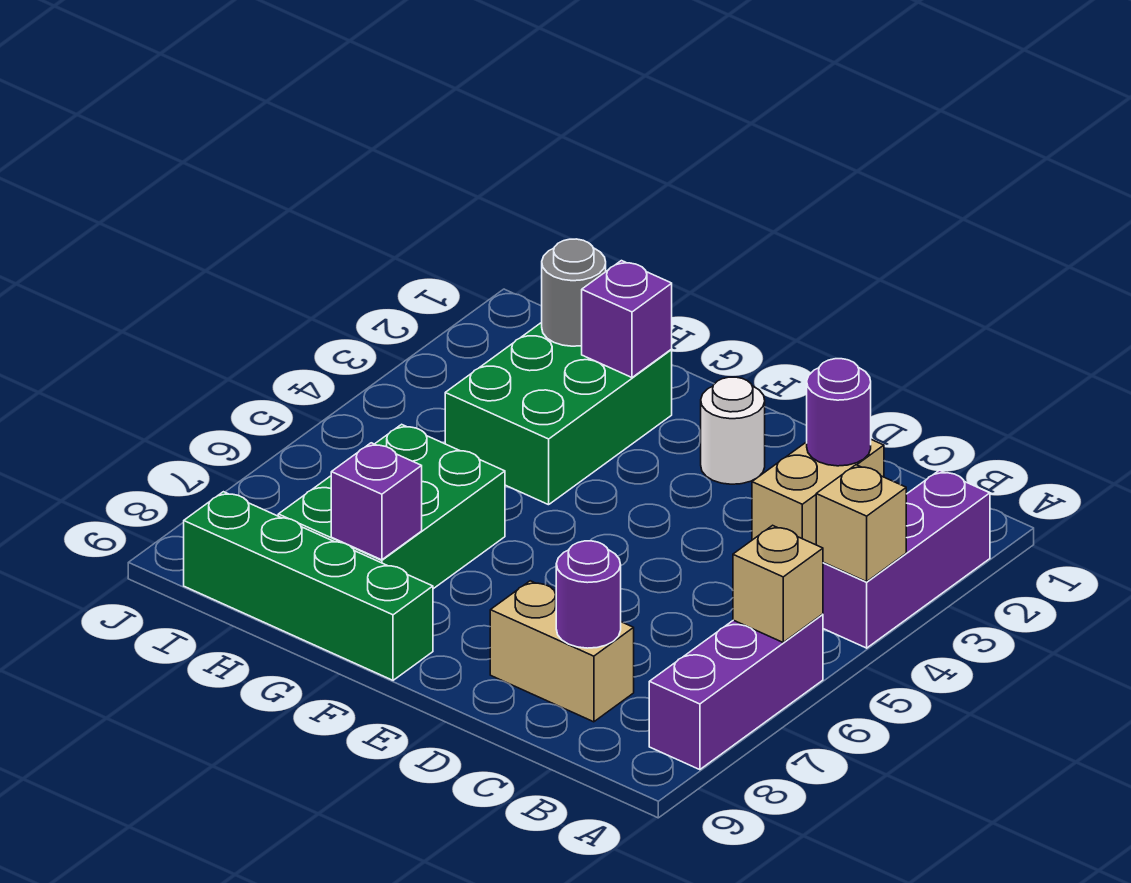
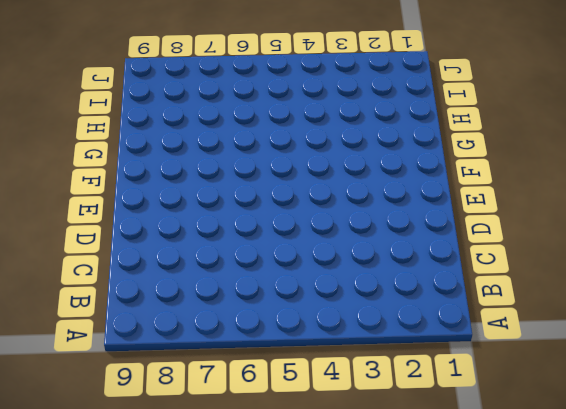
none -> purple 1x3 brick [823,470,990,648]
none -> purple 1x3 brick [649,614,823,770]
none -> tan 1x2 brick [752,440,884,545]

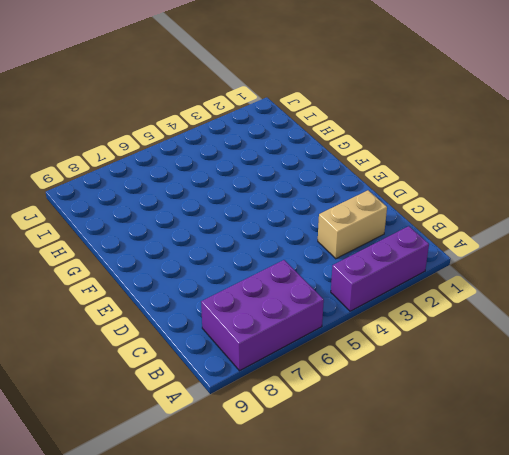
purple 2x3 brick [201,260,324,371] -> purple 1x3 brick [649,614,823,770]
none -> tan 1x2 brick [490,581,634,722]
none -> white 1x1 round brick [701,377,765,484]
none -> green 1x4 brick [184,492,433,680]

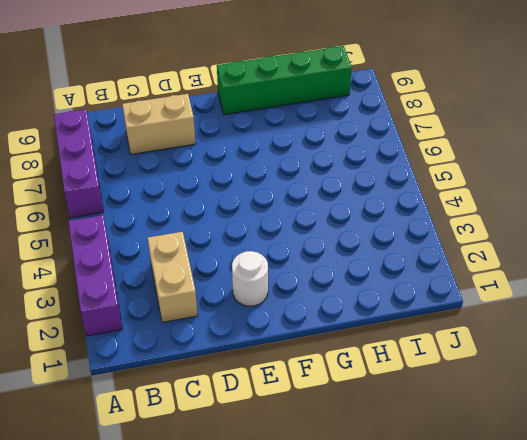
none -> green 2x3 brick [445,322,672,505]
none -> green 2x3 brick [278,424,505,589]
none -> tan 1x1 brick [816,465,906,582]

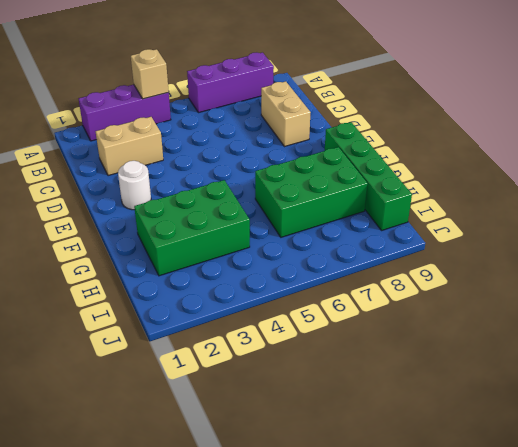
none -> tan 1x1 brick [733,525,823,642]
none -> purple 1x1 round brick [807,359,871,466]
none -> purple 1x1 round brick [556,541,621,648]

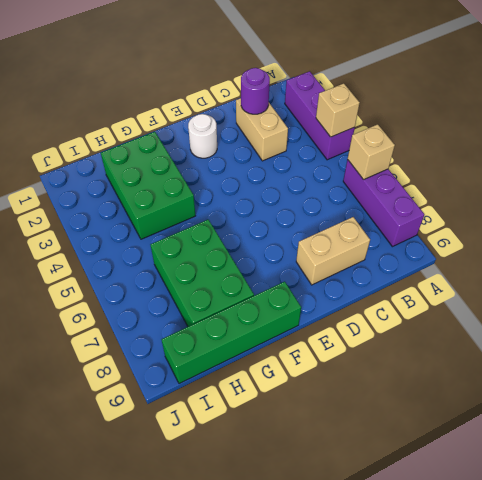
none -> purple 1x1 round brick [556,541,621,648]
none -> purple 1x1 brick [582,261,672,377]
none -> purple 1x1 brick [331,443,422,560]

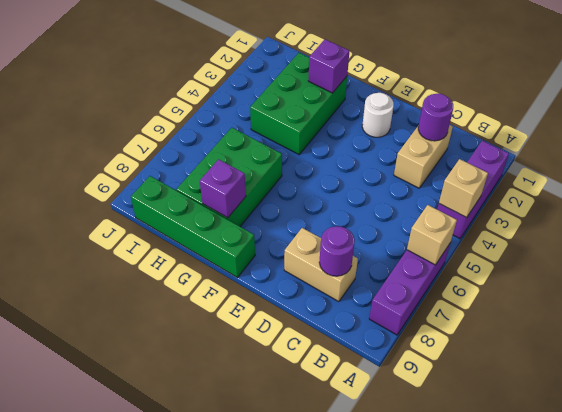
none -> grey 1x1 round brick [542,239,606,346]

